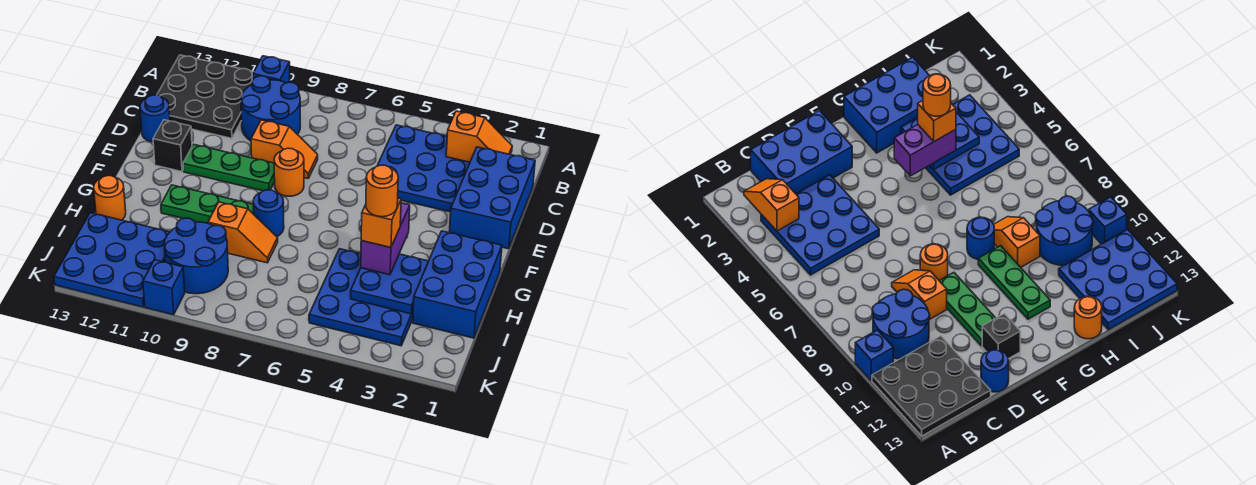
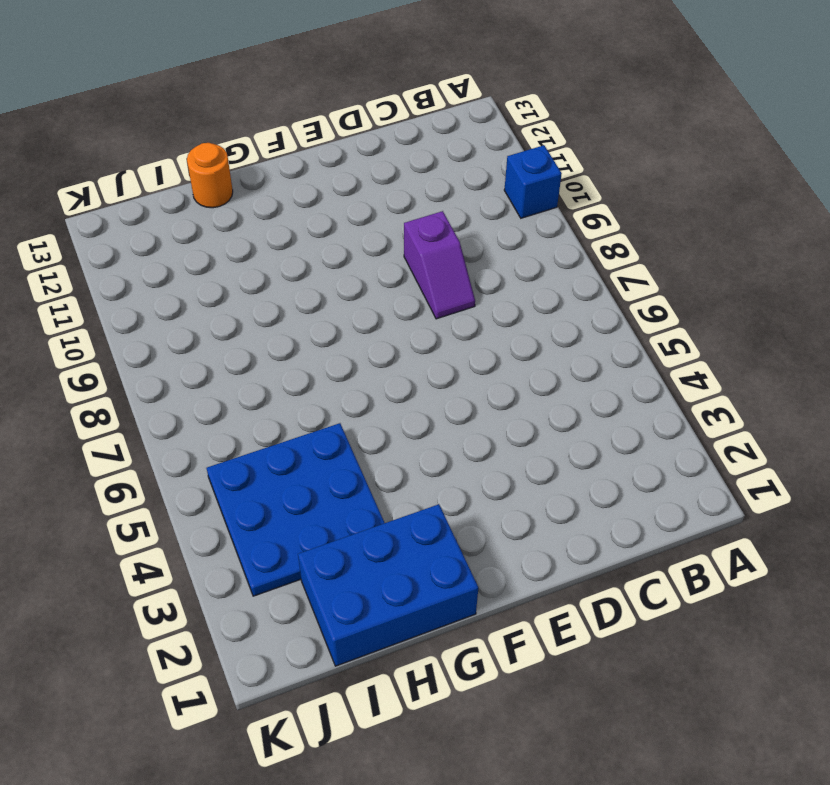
purple 1x2 slope [404,211,475,319] -> orange 1x2 slope [251,120,318,178]
none -> black 3x3 plate [157,55,254,138]
none -> blue 3x3 plate [377,125,470,212]
none -> blue 2x2 round brick [241,76,300,141]

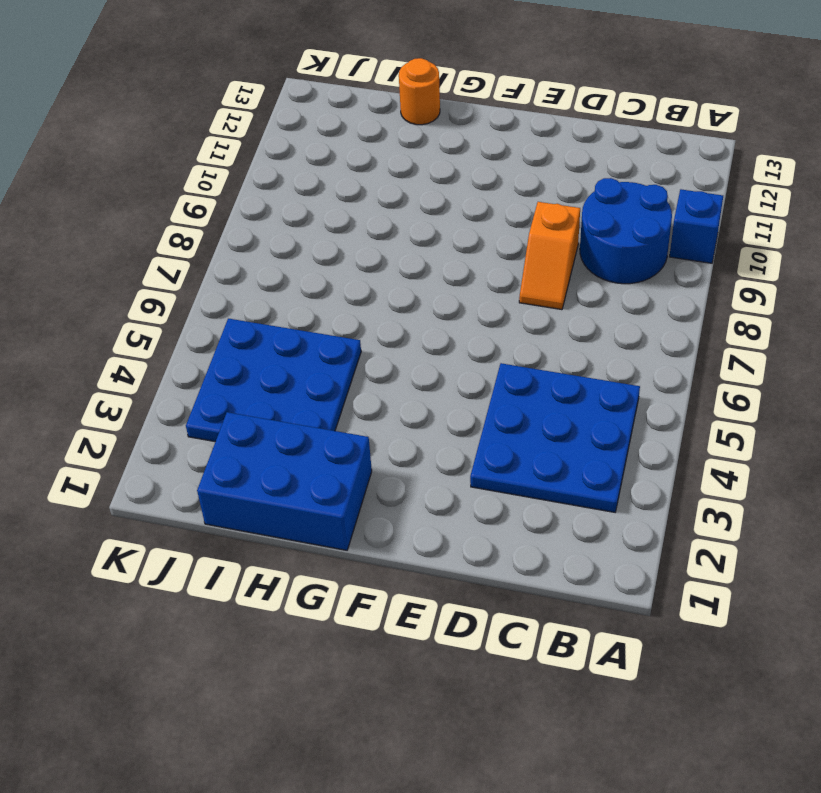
none -> black 3x3 plate [157,55,254,138]
none -> blue 2x3 brick [449,147,535,249]
none -> blue 1x1 round brick [140,95,170,142]

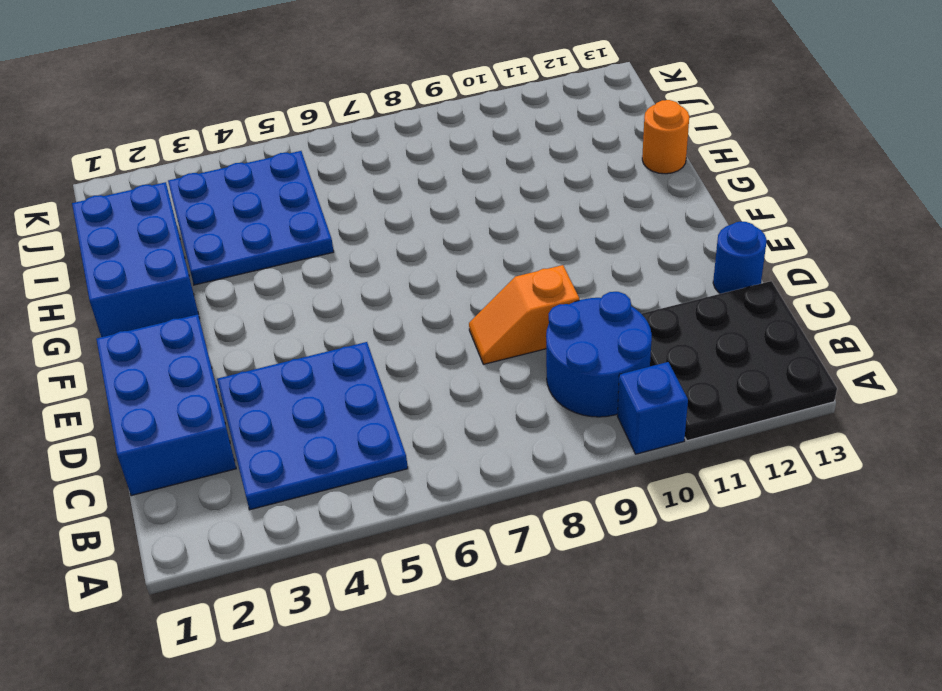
none -> orange 1x1 round brick [274,148,304,196]
none -> green 1x3 plate [183,144,275,191]
none -> black 1x1 brick [153,120,192,172]

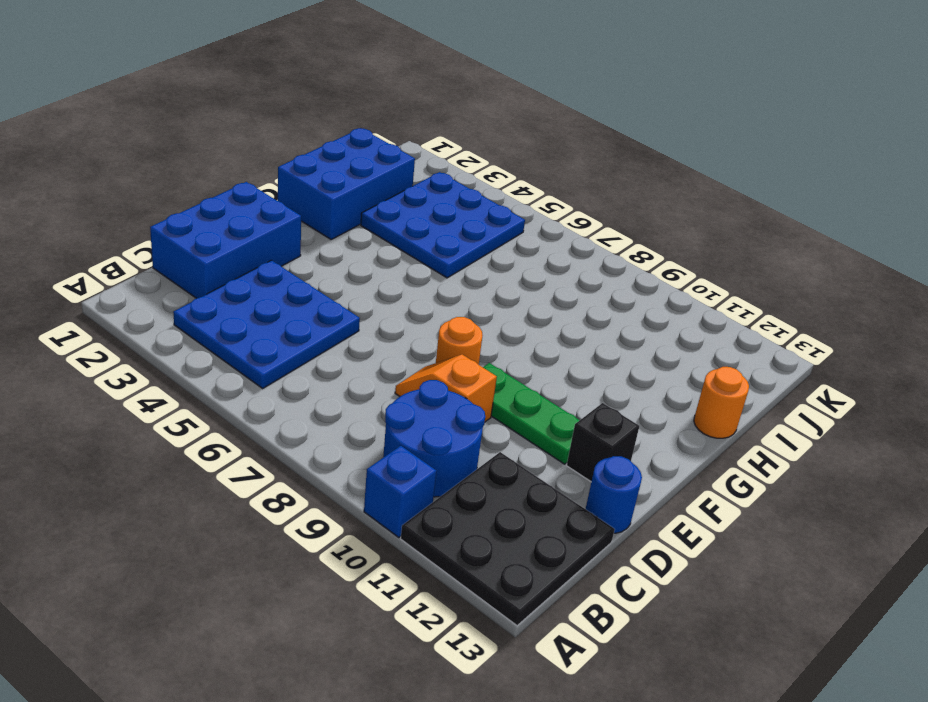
none -> blue 1x1 round brick [253,190,284,237]
none -> green 1x3 plate [161,185,254,223]
none -> orange 1x2 slope [208,202,278,263]

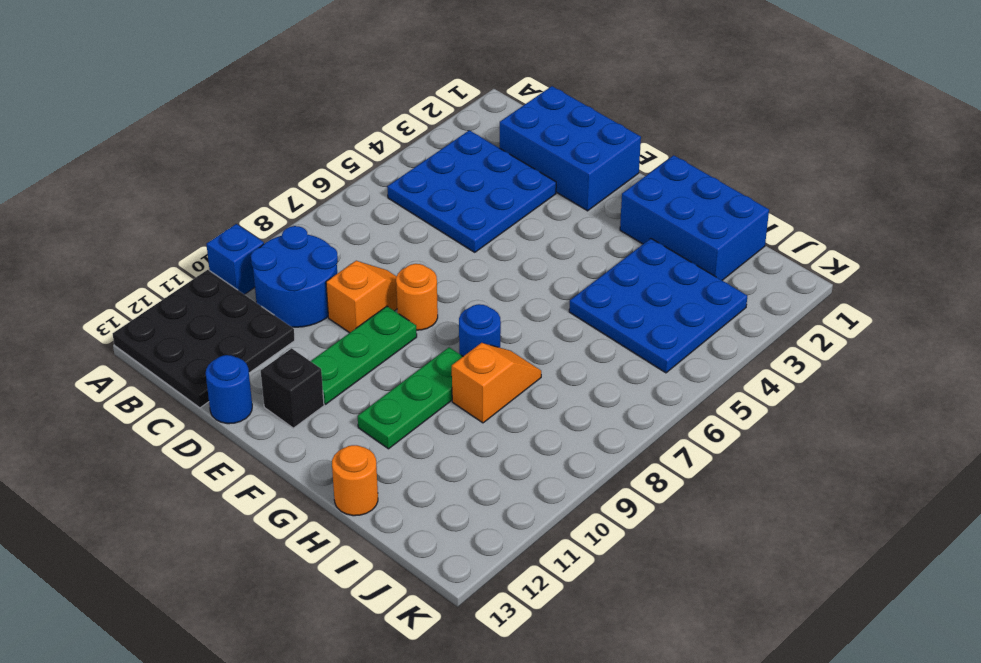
none -> blue 2x2 round brick [164,218,228,294]
none -> blue 3x3 plate [54,213,170,307]
none -> blue 1x1 brick [143,260,185,315]

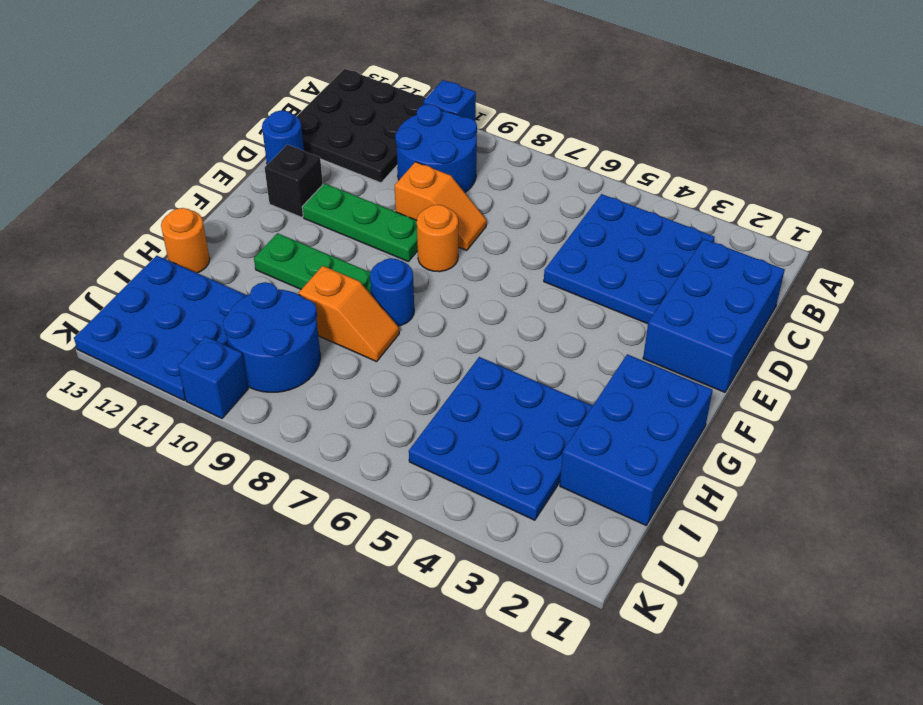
none -> orange 1x2 slope [446,111,512,162]
none -> blue 2x2 plate [351,254,428,314]
none -> purple 1x2 brick [361,203,410,275]

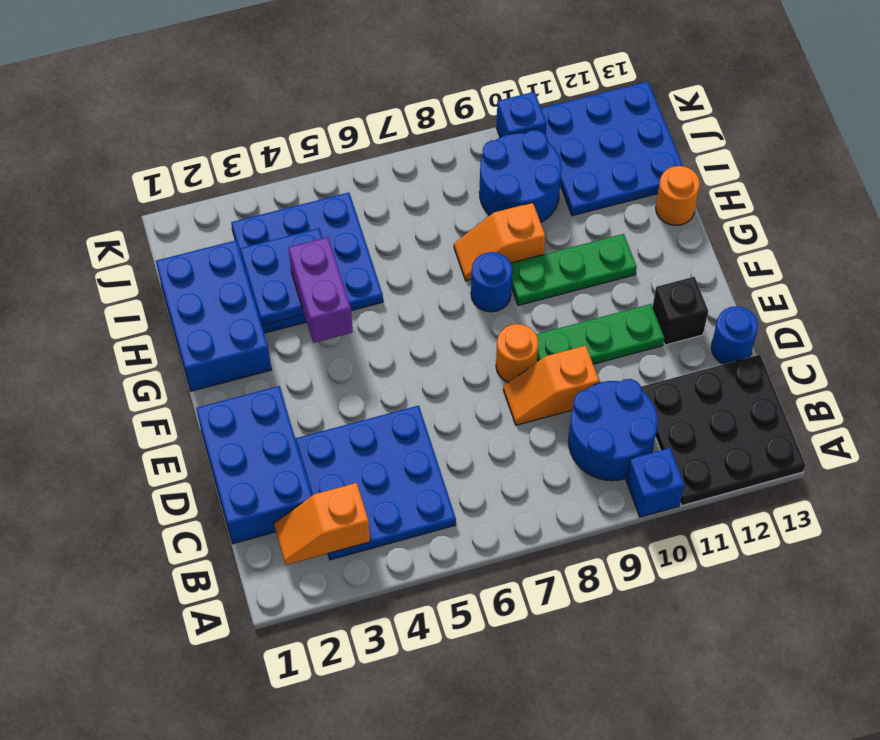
none -> orange 1x1 brick [361,198,401,248]
none -> orange 1x1 round brick [366,165,398,217]

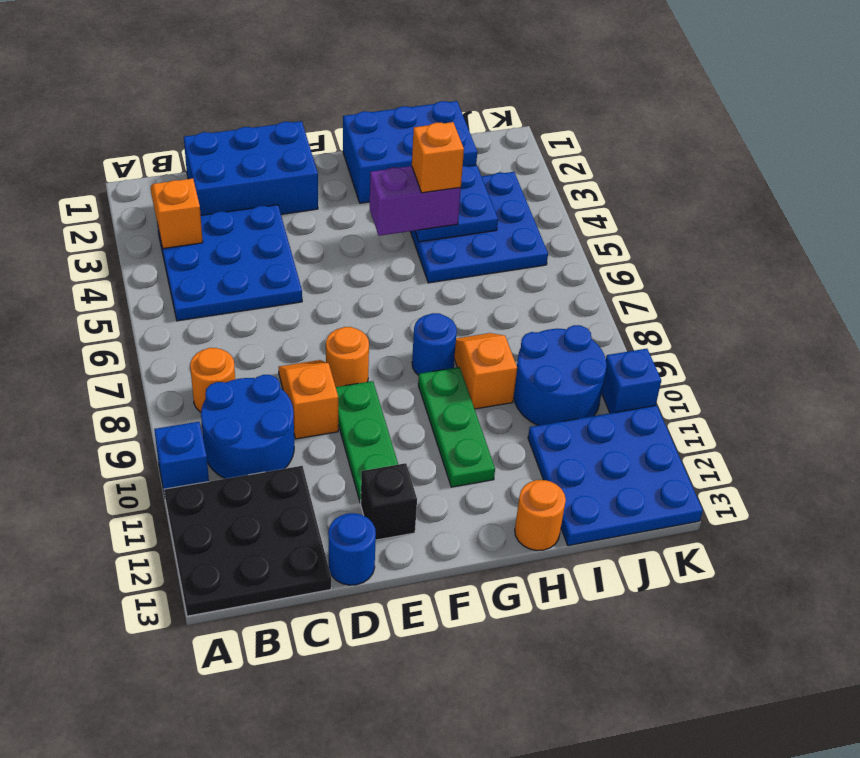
orange 1x1 round brick [190,348,235,412] -> orange 1x1 round brick moved to [366,165,398,217]

